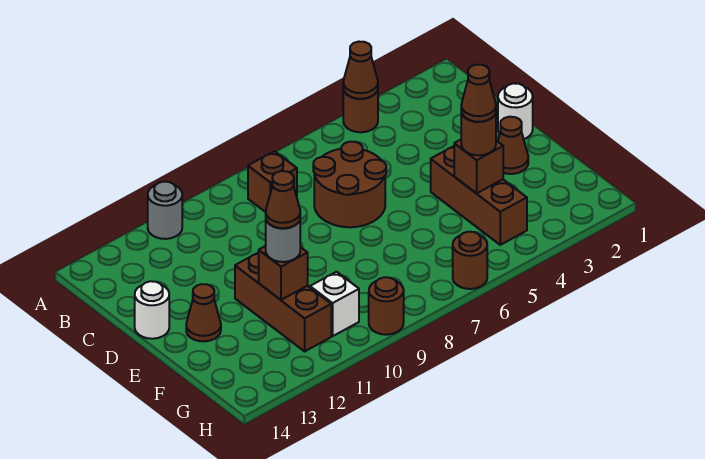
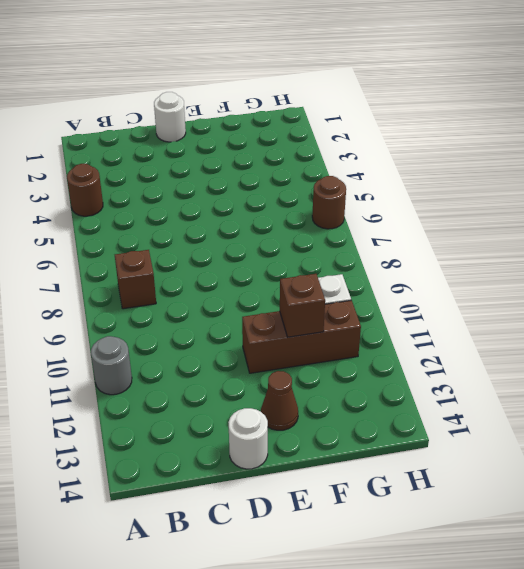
none -> brown 2x2 round brick [313,142,386,227]
none -> brown 1x1 cone [498,117,528,174]
none -> brown 1x3 brick [431,146,527,245]

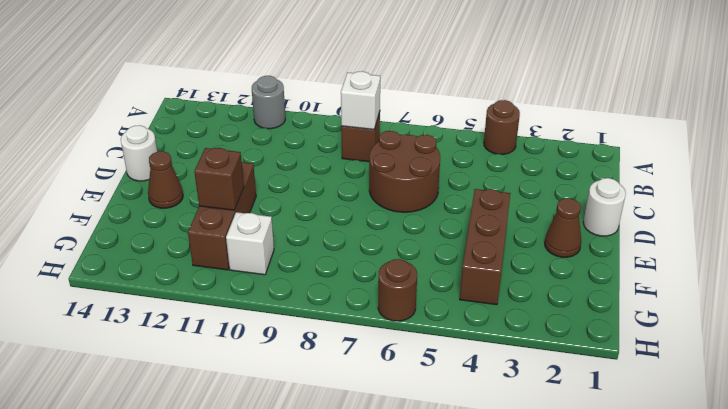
white 1x1 brick [341,71,380,130] -> none
none -> brown 1x1 round brick [369,277,404,335]
none -> brown 1x1 cone [343,42,378,99]
none -> brown 1x1 brick [454,140,503,193]

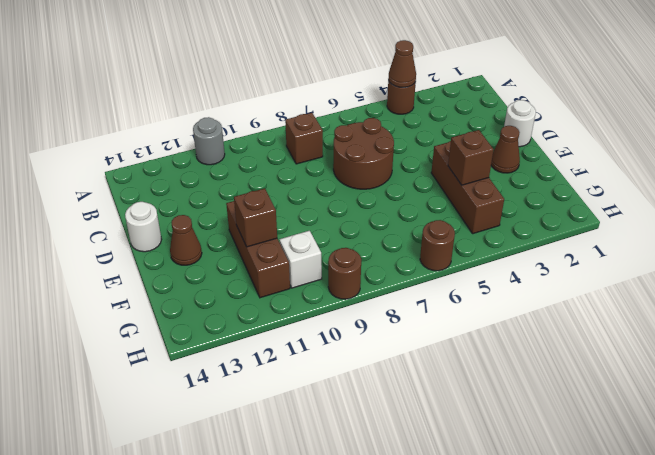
none -> brown 1x1 round brick [461,113,496,155]
none -> grey 1x1 round brick [266,221,300,262]
none -> brown 1x1 cone [461,65,496,122]

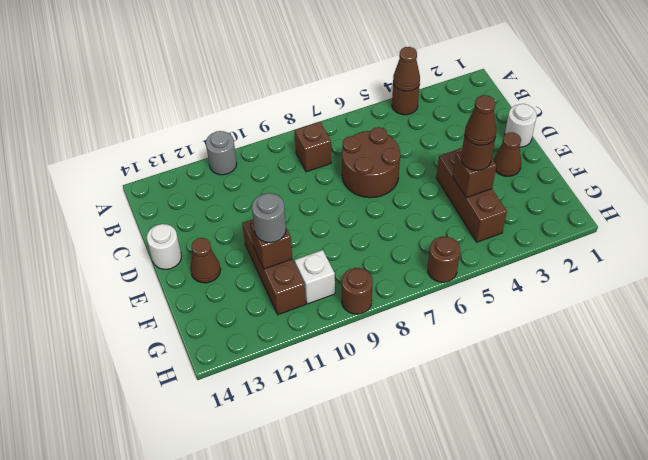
none -> brown 1x1 cone [266,171,300,228]

